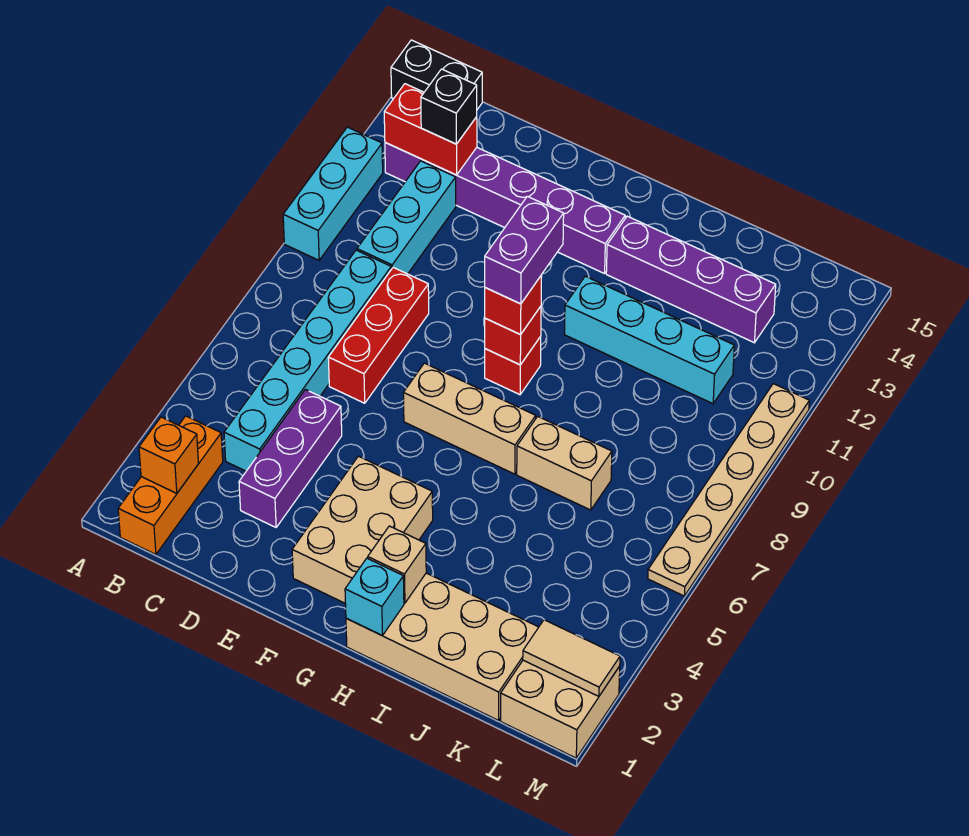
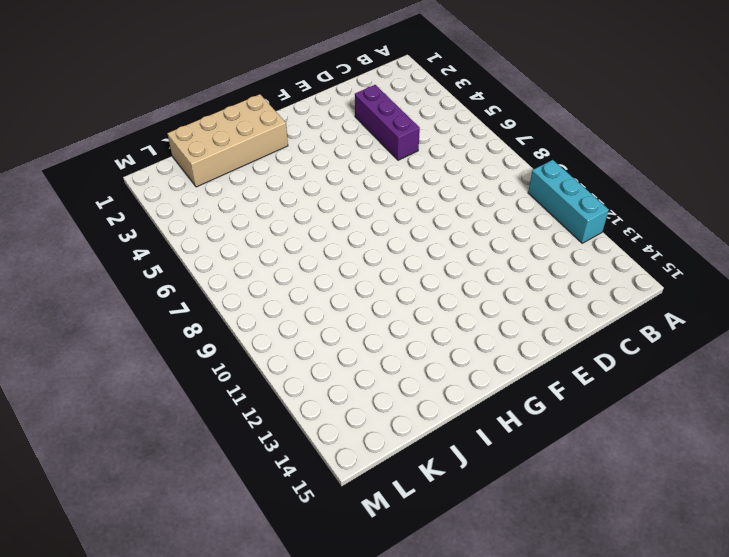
none -> black 1x2 brick [391,40,482,109]
none -> orange 1x3 brick [118,416,223,555]
none -> purple 1x6 brick [385,143,625,274]

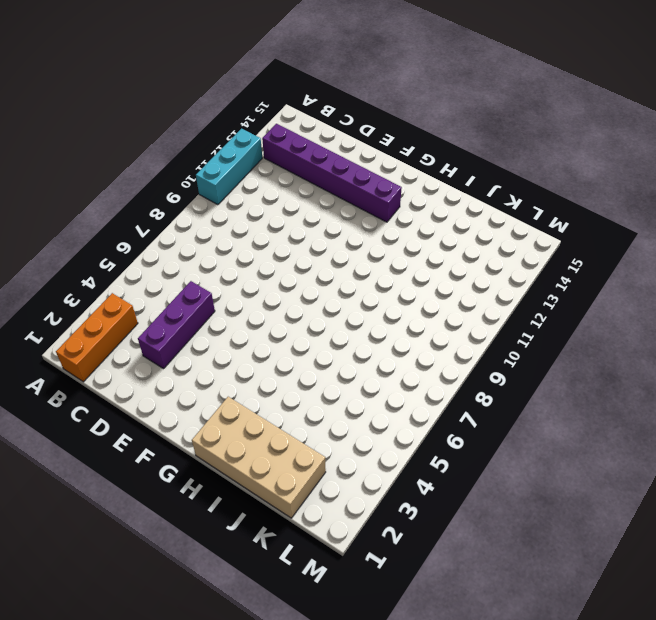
none -> black 1x2 brick [391,40,482,109]
none -> cyan 1x6 brick [224,250,391,471]
none -> cyan 1x3 brick [357,161,456,274]

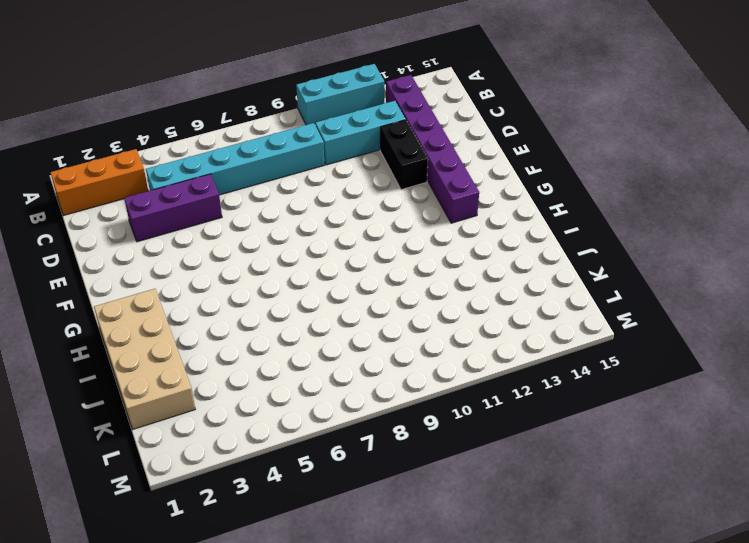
black 1x2 brick [380,120,428,190] -> black 1x2 brick moved to [391,40,482,109]
none -> red 1x3 brick [328,268,429,403]
none -> tan 2x3 brick [292,456,433,604]
none -> tan 1x3 brick [403,363,536,474]

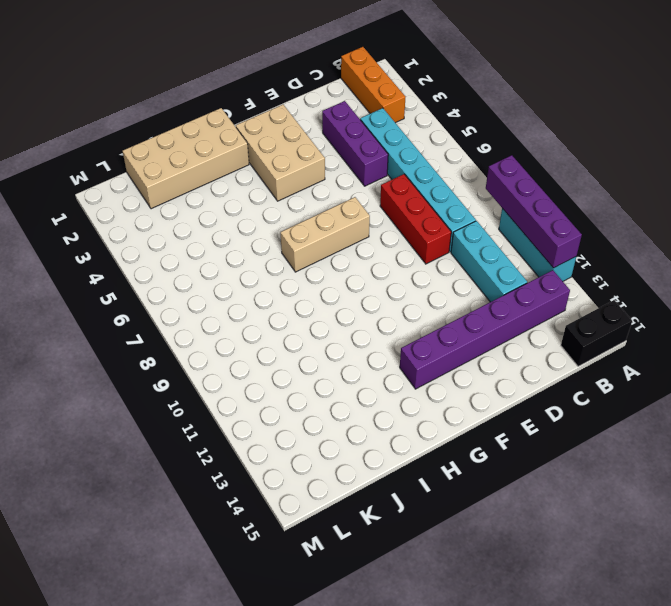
purple 1x4 brick [486,155,582,268] -> purple 1x4 brick turned to [606,216,776,343]
none -> red 1x1 brick [485,337,541,395]
none -> cyan 1x4 brick [564,276,734,404]
none -> tan 1x2 brick [517,416,612,510]

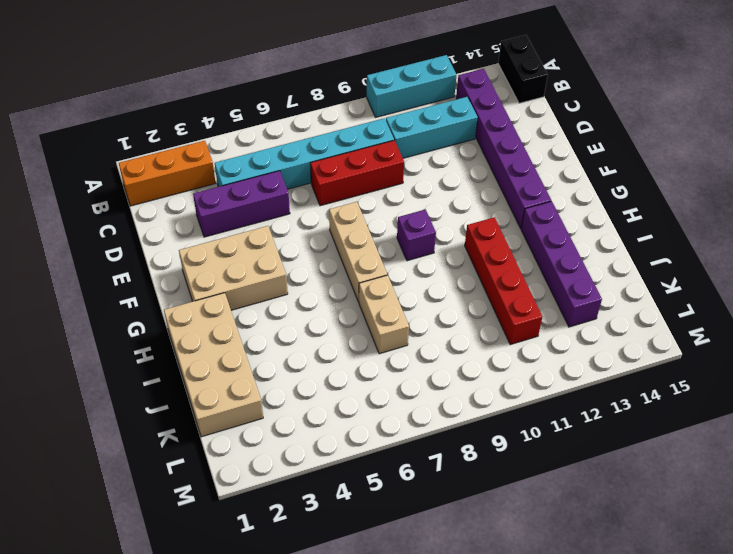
purple 1x1 brick [397,210,436,261] -> red 1x1 brick [485,337,541,395]
red 1x4 brick [465,217,542,345] -> cyan 1x4 brick [564,276,734,404]
none -> tan 2x2 brick [501,660,620,758]
none -> tan 1x6 plate [648,384,809,596]
none -> orange 1x1 brick [139,417,199,493]

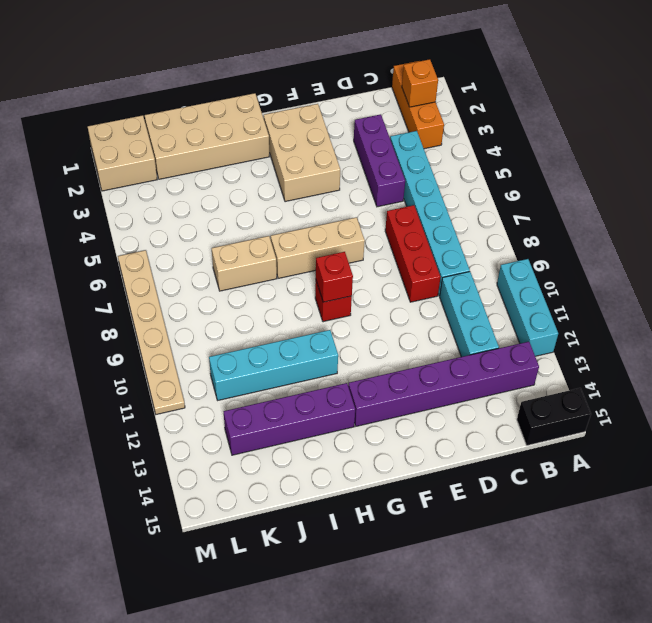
none -> red 1x2 brick [384,84,477,175]
none -> cyan 1x1 brick [345,558,404,636]
none -> tan 1x1 brick [368,526,426,603]

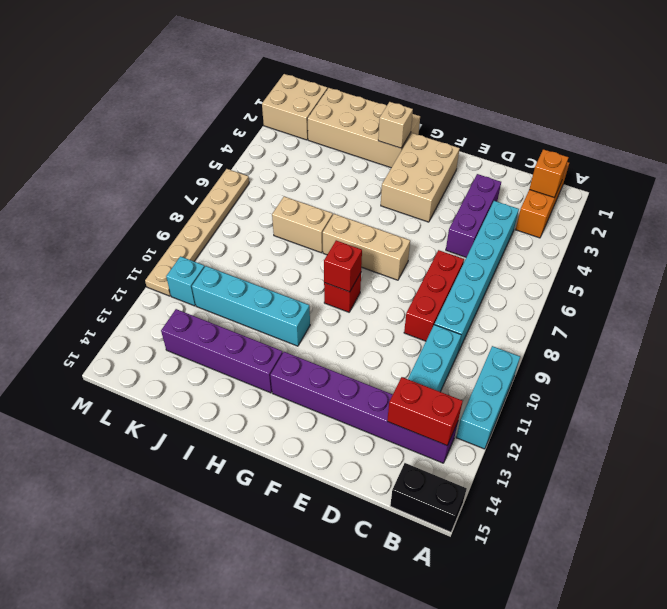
cyan 1x1 brick [166,256,205,306] -> cyan 1x1 brick moved to [345,558,404,636]
none -> tan 1x2 tile [523,620,620,696]
none -> black 1x1 brick [421,69,477,144]
none -> red 1x1 brick [485,275,542,335]

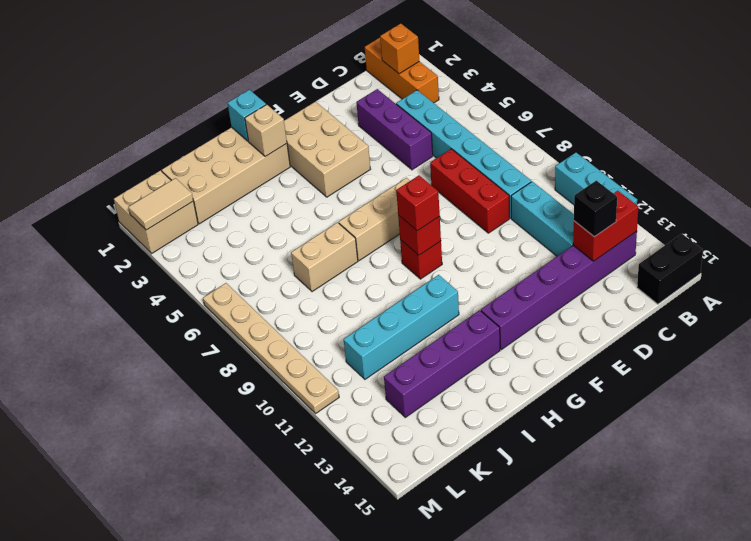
none -> purple 1x2 brick [485,196,564,304]

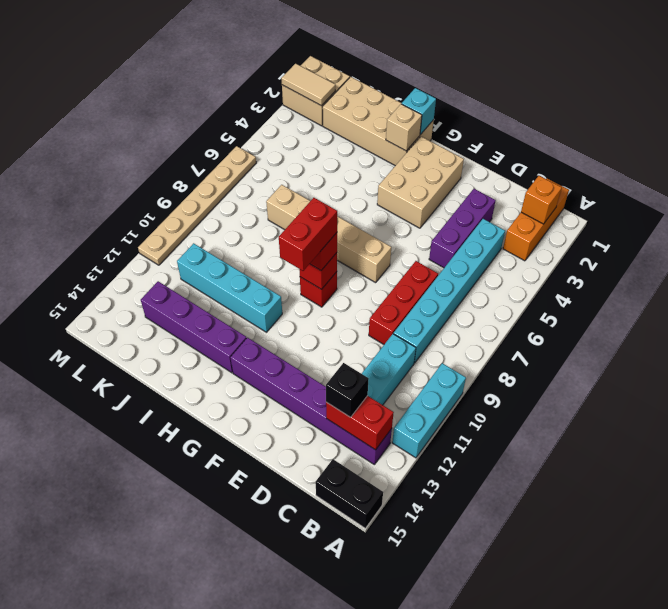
red 1x2 brick [279,198,337,271] -> purple 1x2 brick [485,196,564,304]

